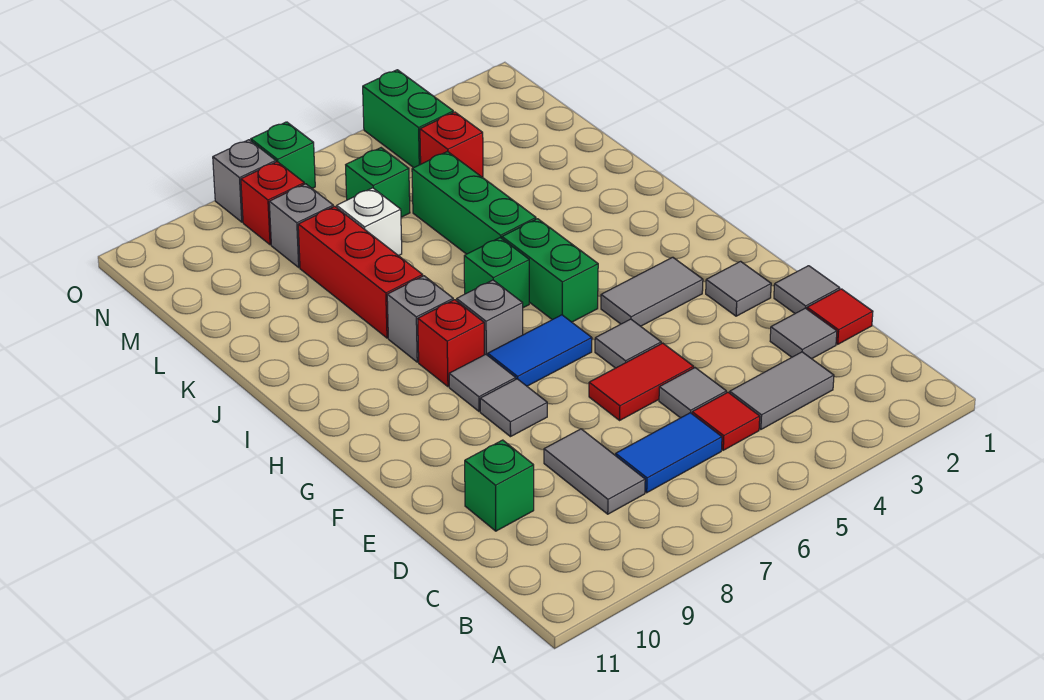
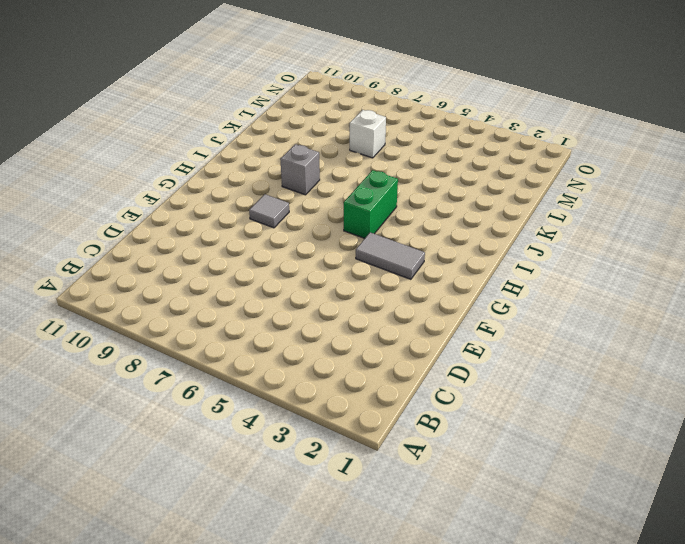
none -> grey 1x2 tile [730,352,834,430]
none -> red 1x1 tile [692,392,760,450]
none -> blue 1x2 tile [616,413,722,493]
none -> grey 1x2 tile [544,429,645,514]

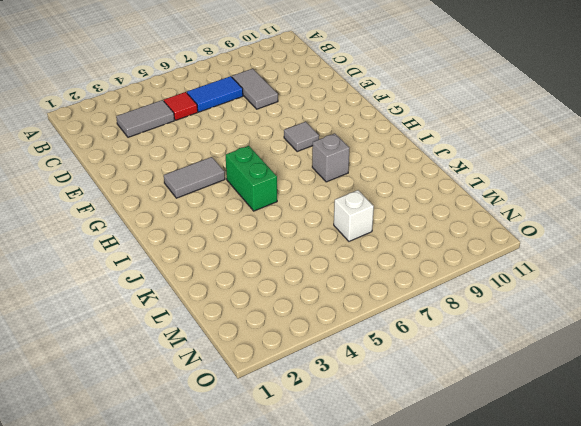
none -> red 1x1 tile [807,289,873,344]
none -> grey 1x1 tile [770,308,837,359]
none -> grey 1x1 tile [659,368,726,418]
none -> green 1x1 brick [465,440,534,531]

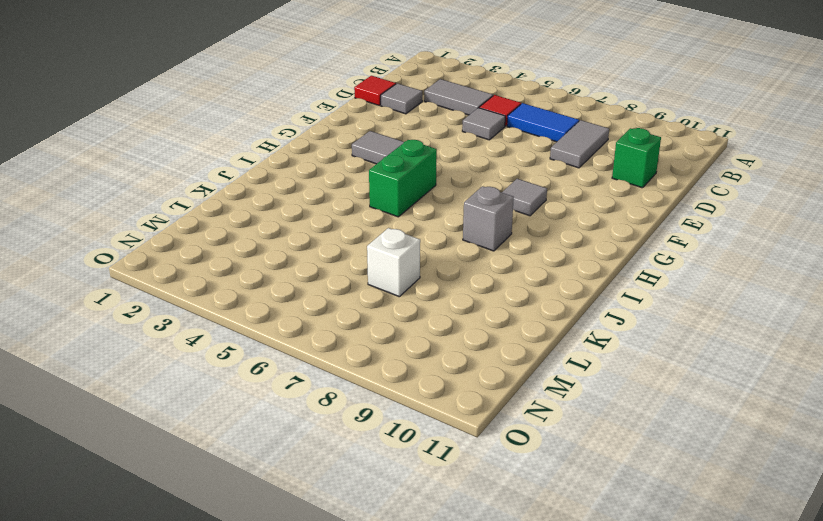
none -> grey 1x1 tile [774,266,840,313]
none -> red 1x2 tile [589,343,694,420]
none -> grey 1x1 tile [706,261,771,316]
none -> grey 1x1 tile [595,319,661,368]

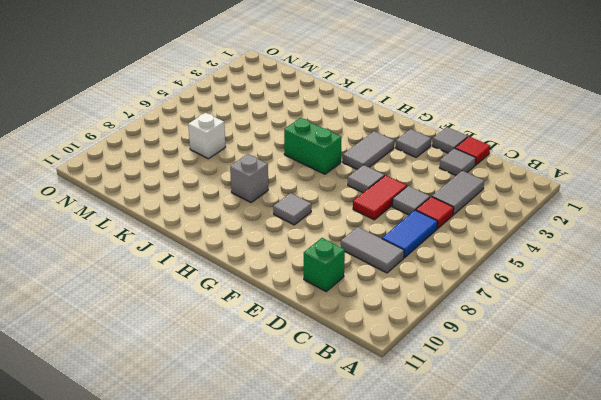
none -> grey 1x1 tile [480,379,547,437]
none -> blue 1x2 tile [488,315,592,386]
none -> grey 1x1 brick [457,280,523,355]
none -> red 1x1 brick [418,300,484,387]

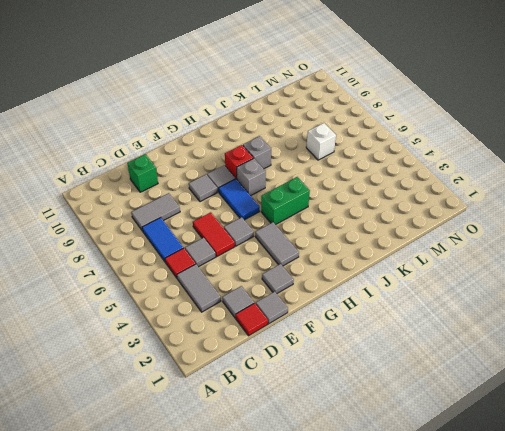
none -> green 1x1 brick [464,238,529,308]
none -> green 1x3 brick [412,152,536,254]
none -> red 1x3 brick [298,206,423,338]
none -> red 1x1 brick [420,112,483,177]

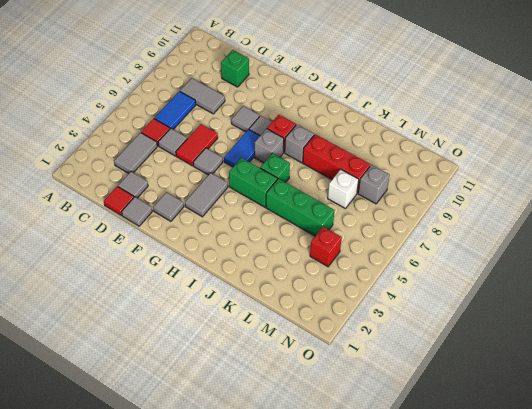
none -> green 1x1 brick [346,148,410,217]
none -> green 1x2 brick [363,70,453,168]
none -> red 1x1 brick [241,162,304,245]
none -> green 1x1 brick [251,122,315,188]

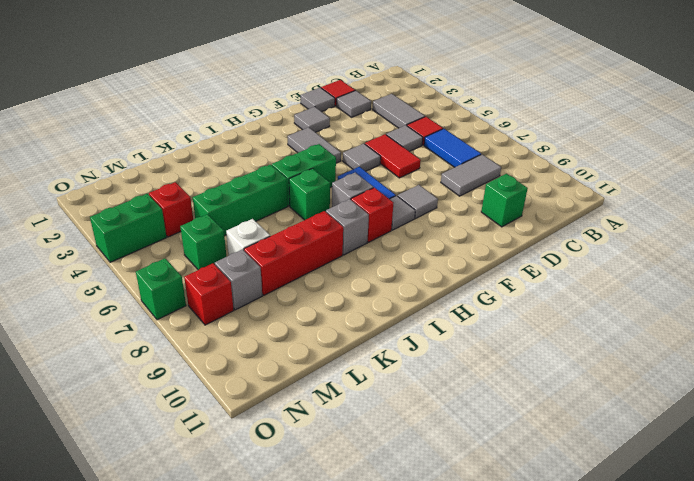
none -> grey 1x1 brick [213,140,276,222]

